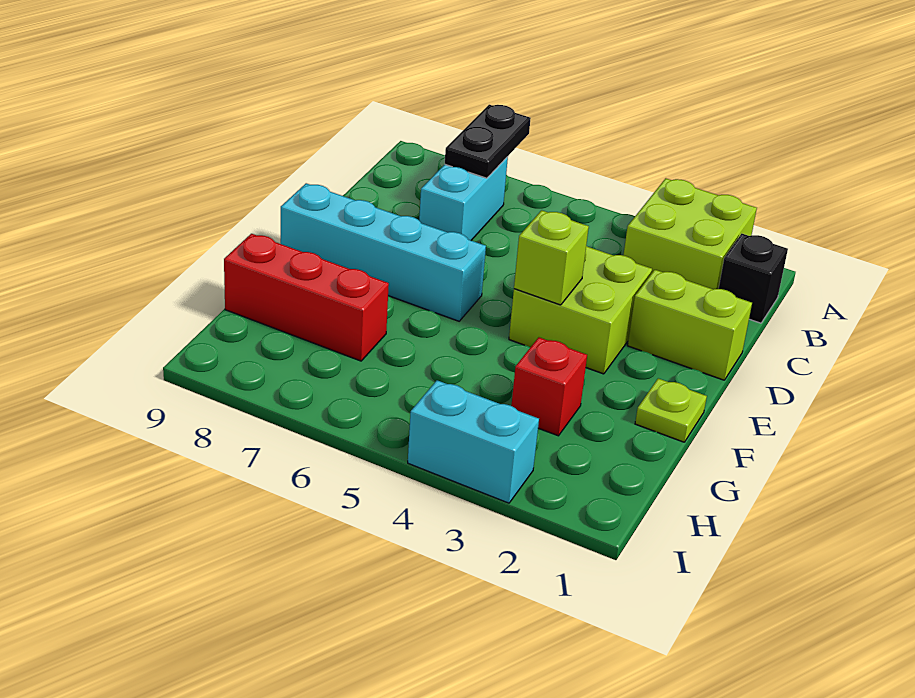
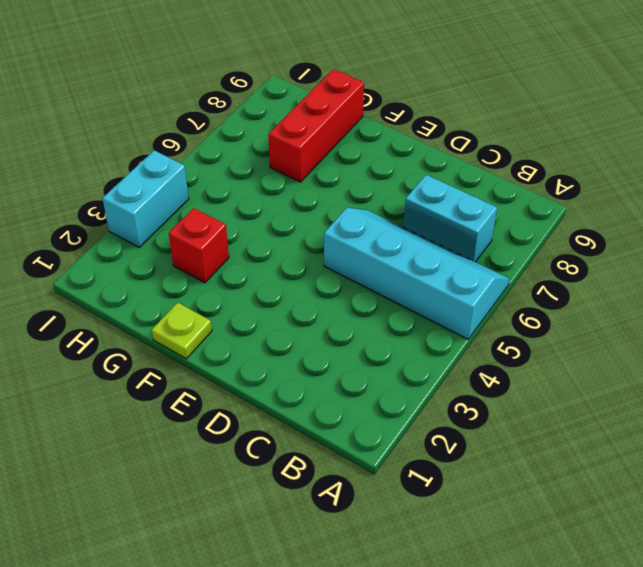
cyan 2x4 slope [324,208,510,339] -> none
none -> lime 2x2 brick [623,178,757,289]
none -> black 1x1 brick [719,234,788,323]
none -> lime 1x2 brick [627,270,752,380]

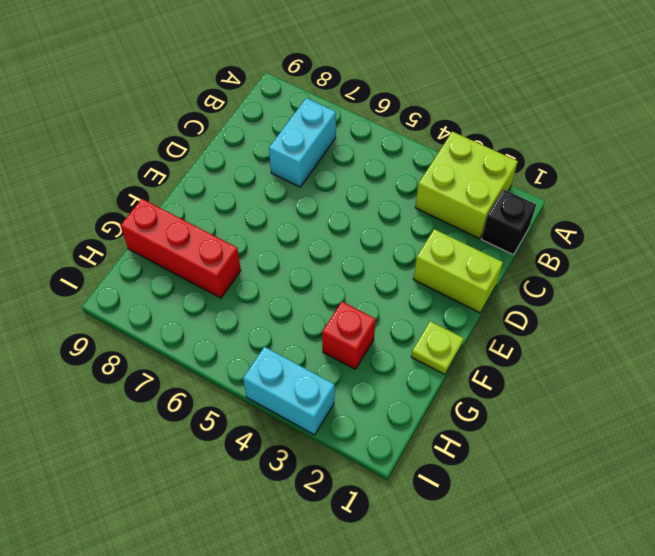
none -> lime 2x2 brick [509,246,652,374]
none -> cyan 1x4 brick [281,183,486,321]
none -> black 1x2 plate [445,105,531,178]

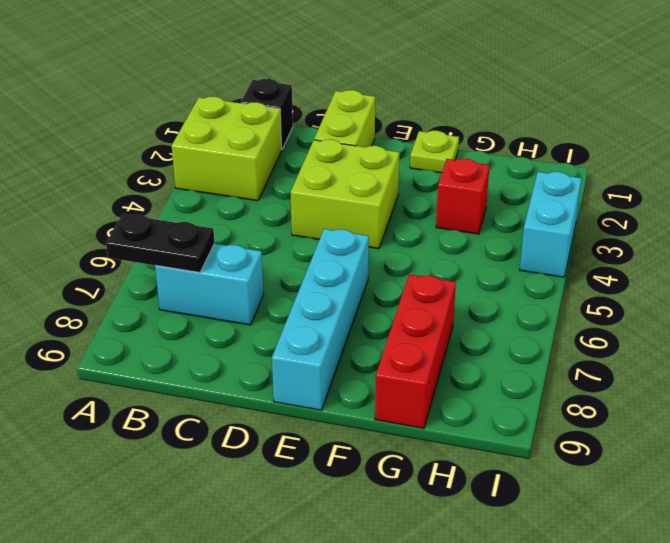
none -> lime 1x1 brick [514,210,589,305]

